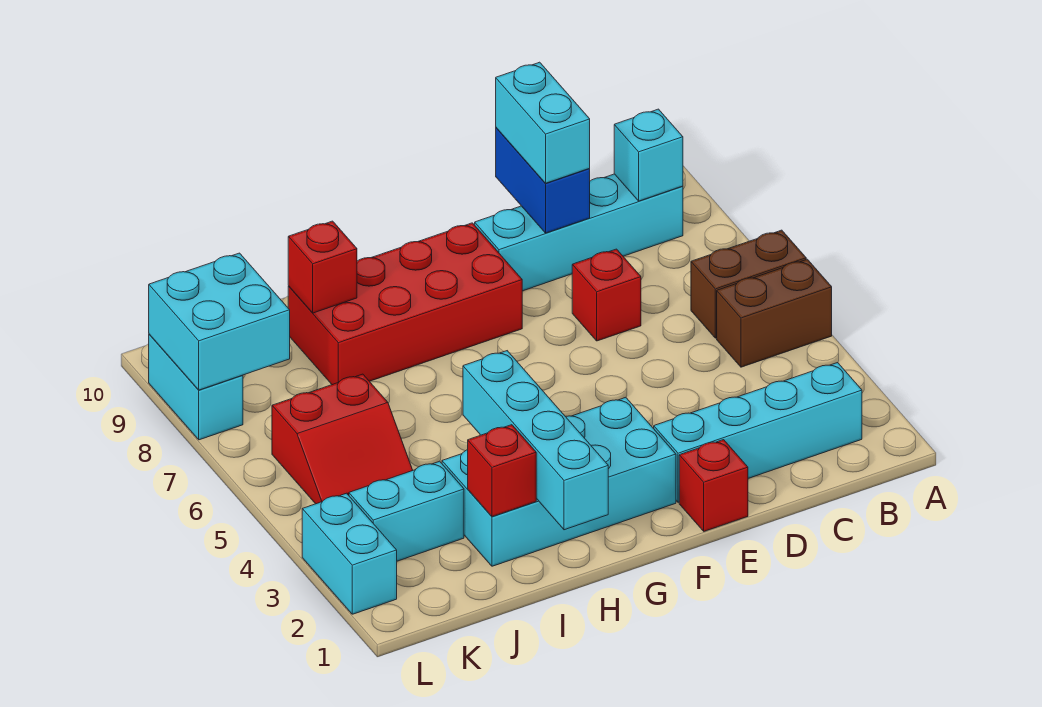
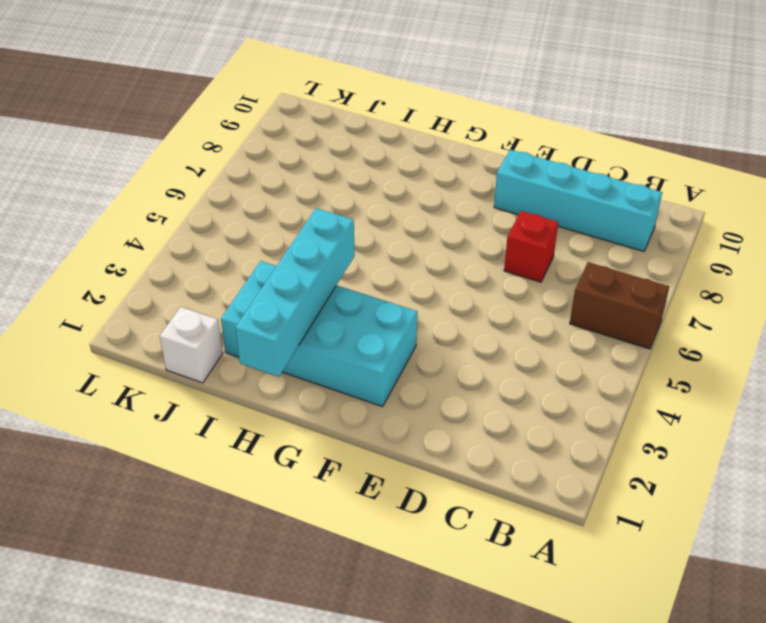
white 1x1 brick [160,307,223,383] -> none
none -> brown 1x2 brick [717,259,832,367]
none -> cyan 1x4 brick [654,363,862,502]
none -> red 1x1 brick [679,440,748,531]

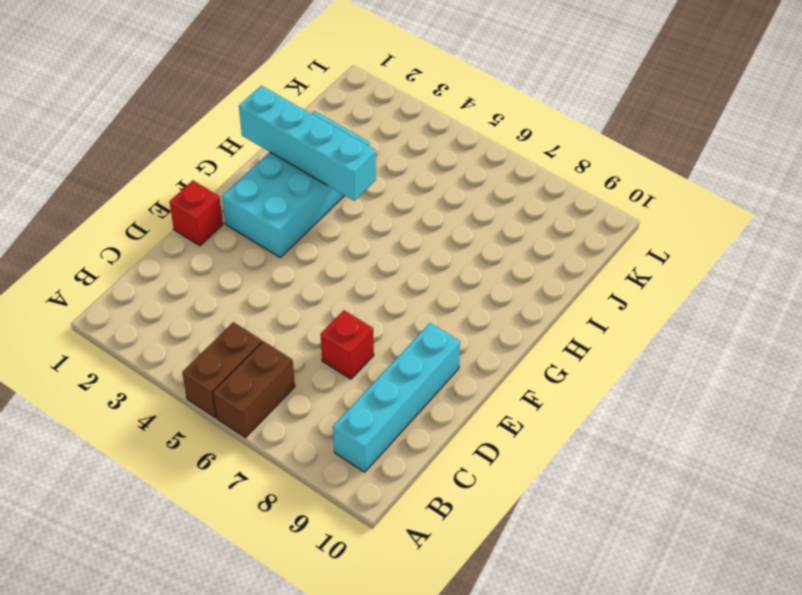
none -> cyan 1x4 brick [654,363,862,502]
none -> red 2x4 brick [288,223,522,385]
none -> cyan 1x2 brick [349,461,464,561]

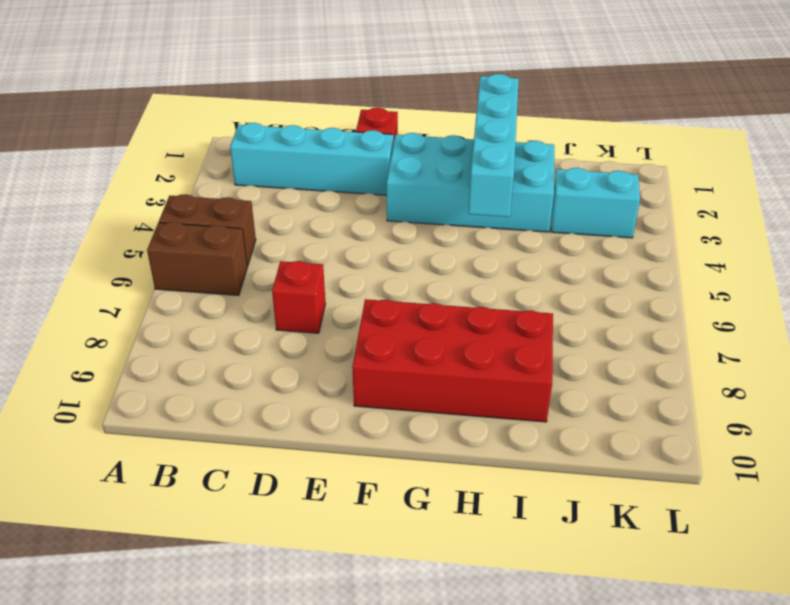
none -> cyan 1x4 brick [475,174,683,291]
none -> red 2x2 slope [272,374,413,504]
none -> cyan 1x2 brick [302,493,397,614]

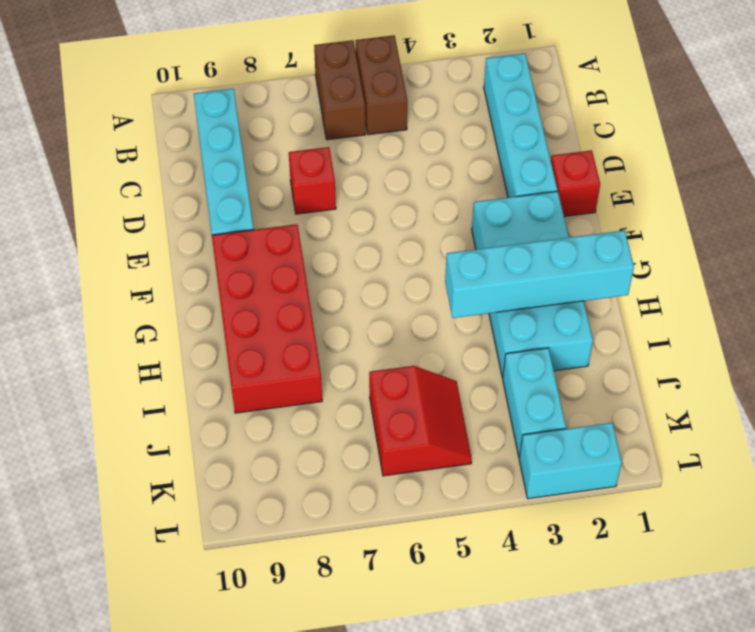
none -> cyan 1x2 brick [149,334,243,440]
none -> cyan 1x1 brick [614,109,683,201]
none -> blue 1x2 brick [496,128,590,233]

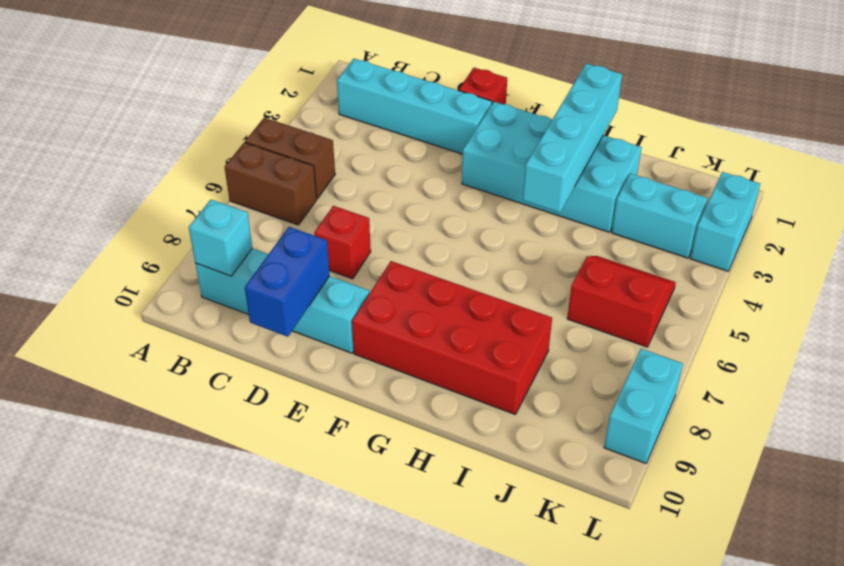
none -> red 1x1 brick [468,425,536,517]
none -> red 1x1 brick [288,221,357,313]
none -> cyan 2x2 brick [149,253,290,390]

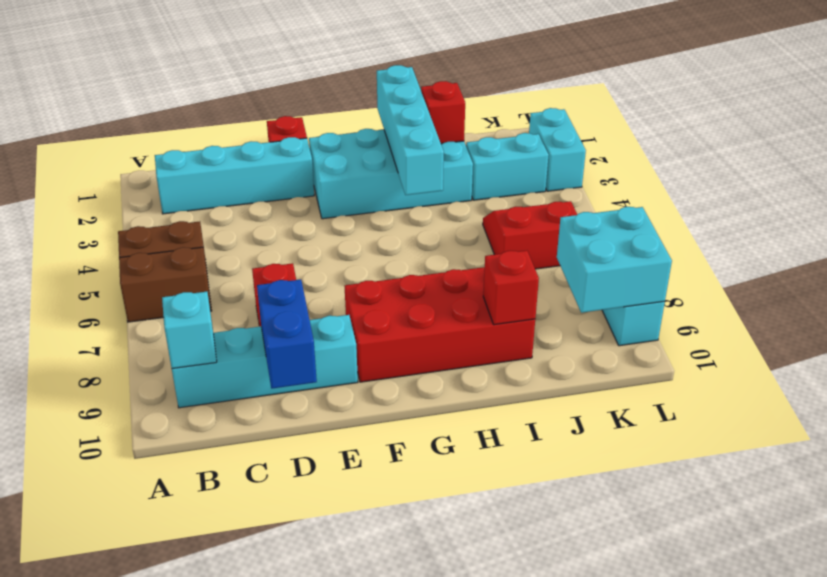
none -> cyan 1x2 brick [496,62,590,183]

